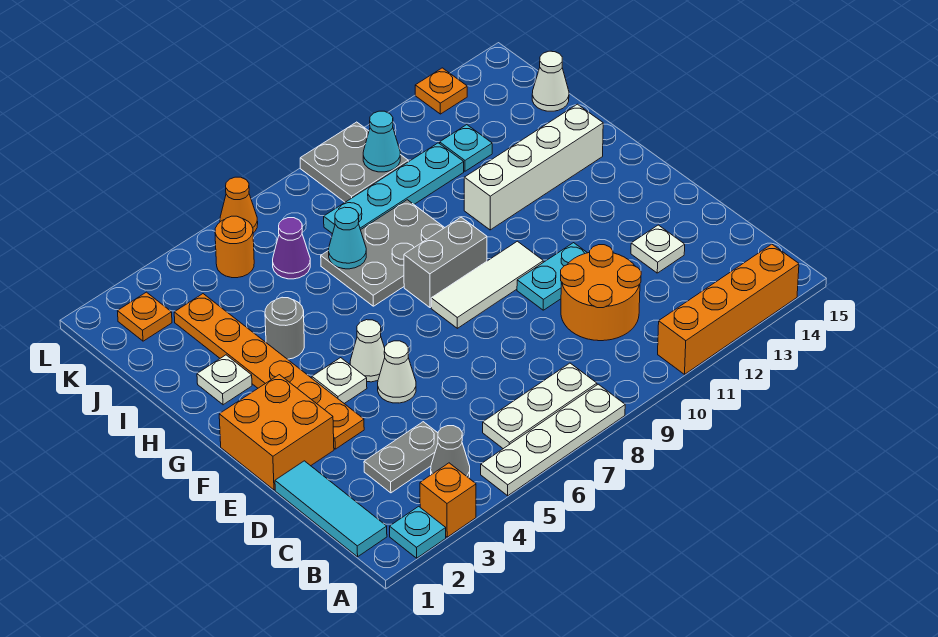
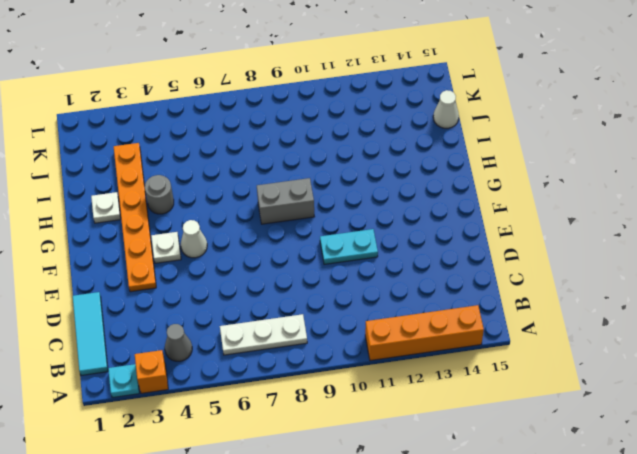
none -> white 1x4 plate [481,384,625,496]
none -> grey 1x2 plate [364,422,438,493]
none -> orange 2x2 round brick [561,245,641,341]
none -> white 1x1 plate [631,225,685,273]

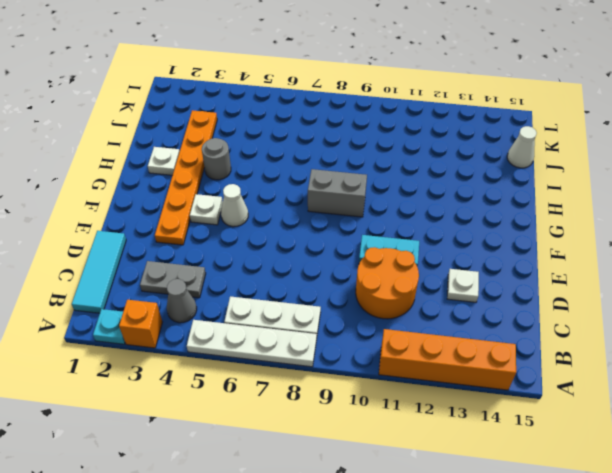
none -> orange 2x2 brick [219,375,334,490]
none -> white 1x1 cone [378,341,416,403]
none -> white 1x3 tile [431,241,543,328]
none -> grey 2x3 plate [321,200,445,306]

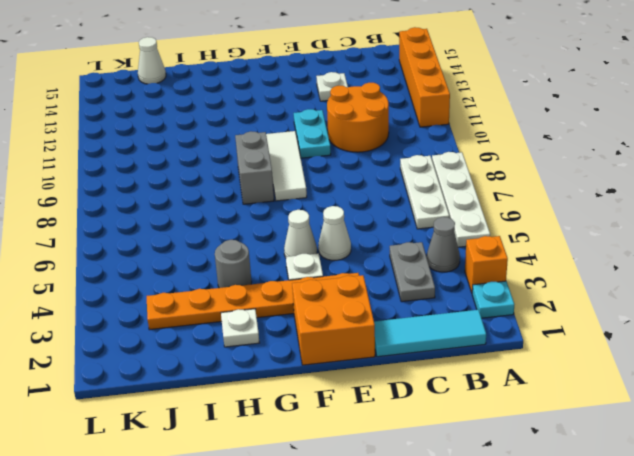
none -> grey 2x3 plate [321,200,445,306]
none -> white 1x4 brick [464,104,603,230]
none -> purple 1x1 cone [273,218,310,279]
none -> cyan 1x4 plate [324,143,464,234]

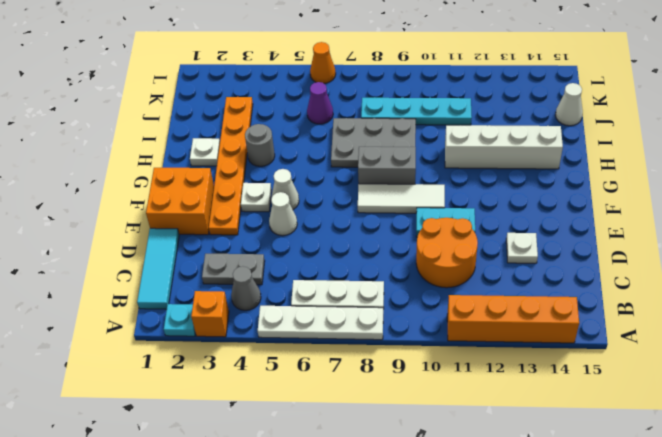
none -> cyan 1x1 plate [440,125,492,171]
none -> orange 1x1 plate [118,292,172,341]
none -> orange 1x1 round brick [215,216,254,278]
none -> grey 2x2 plate [300,122,408,202]

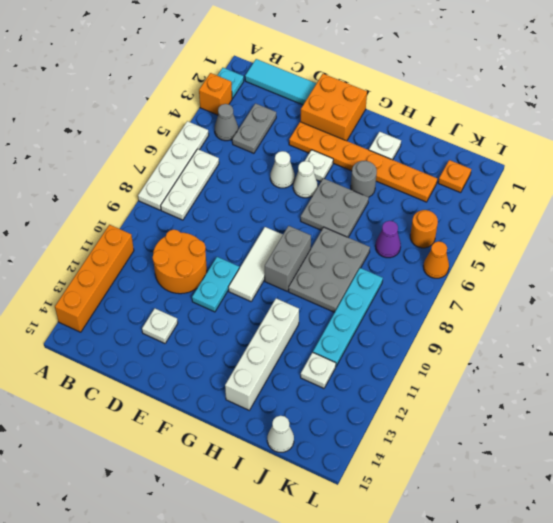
grey 2x2 plate [301,178,369,237] -> grey 2x2 plate moved to [300,122,408,202]
white 1x1 plate [301,352,336,388] -> cyan 1x1 plate [440,125,492,171]
none -> orange 1x1 plate [415,68,467,114]
none -> cyan 1x1 cone [329,207,366,269]
none -> cyan 1x1 cone [363,111,400,172]

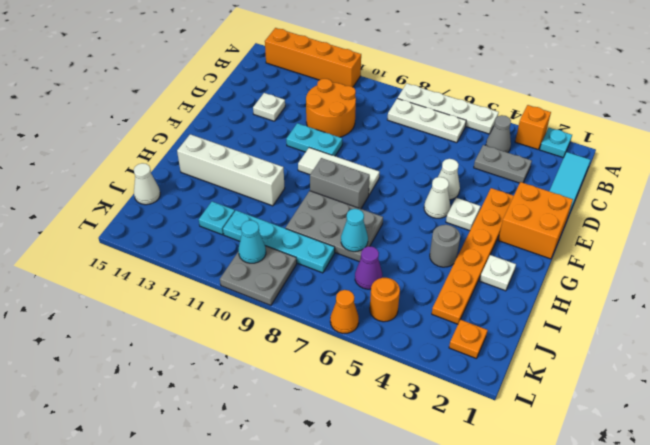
none -> orange 1x1 plate [415,68,467,114]

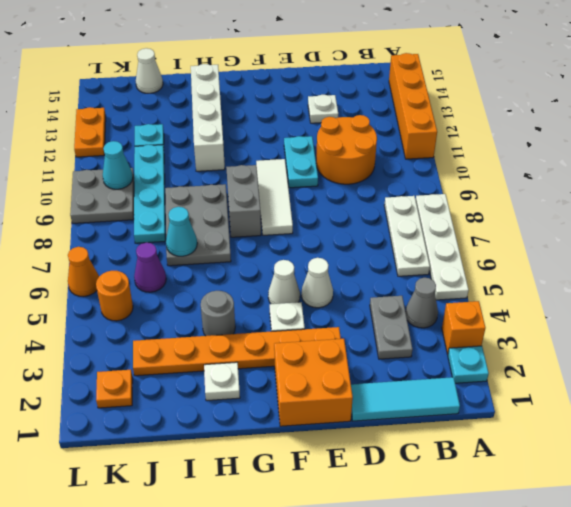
orange 1x2 plate [74,107,106,157] -> orange 1x1 plate [415,68,467,114]

